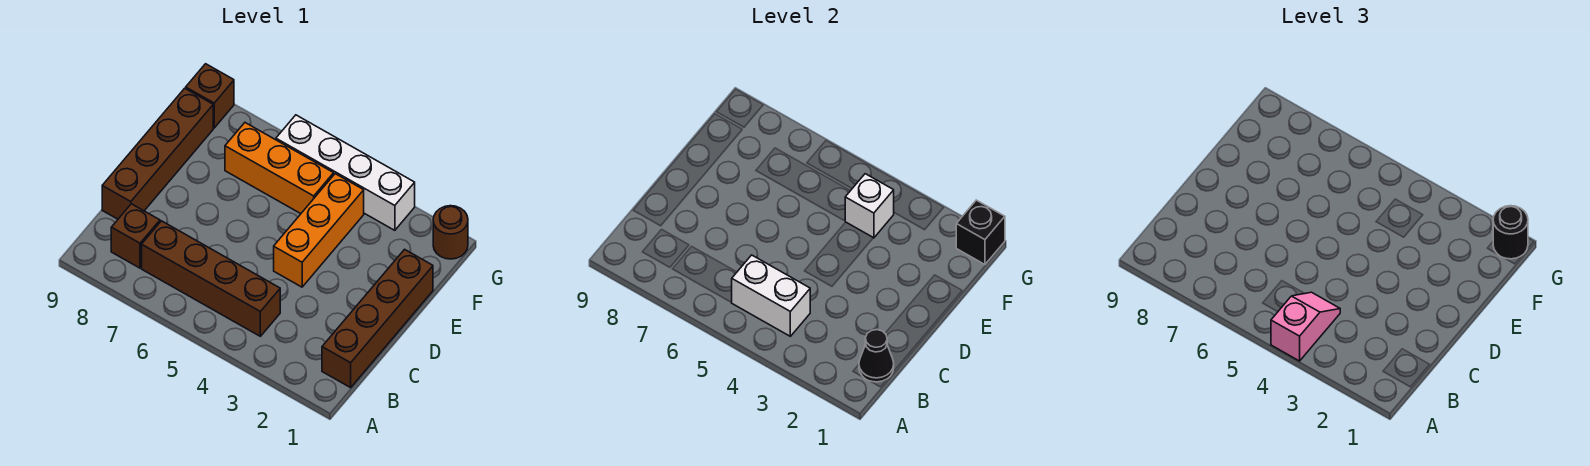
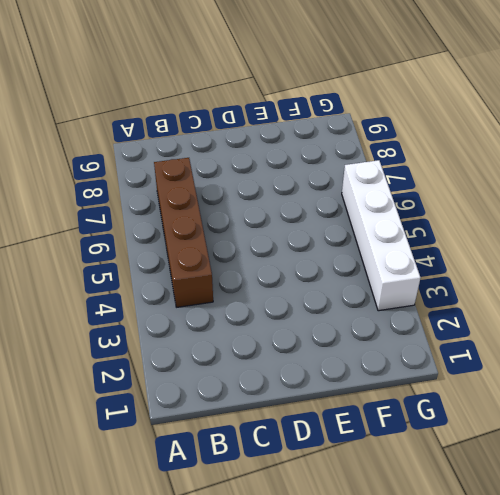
none -> brown 1x4 brick [322,249,433,388]
none -> brown 1x1 brick [111,204,160,268]
none -> brown 1x4 brick [102,88,213,219]

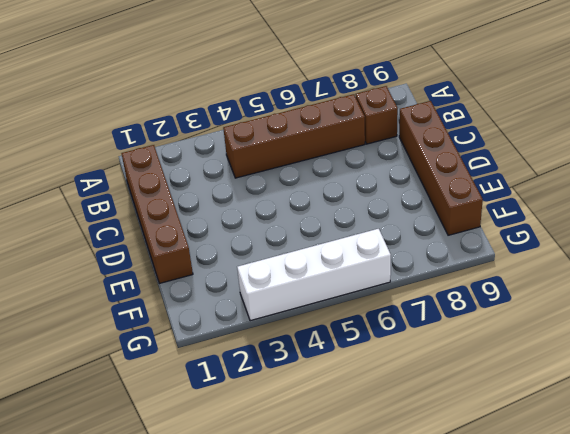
none -> orange 1x3 brick [274,174,364,287]
none -> orange 1x3 brick [225,123,334,214]
none -> brown 1x1 round brick [433,206,468,259]

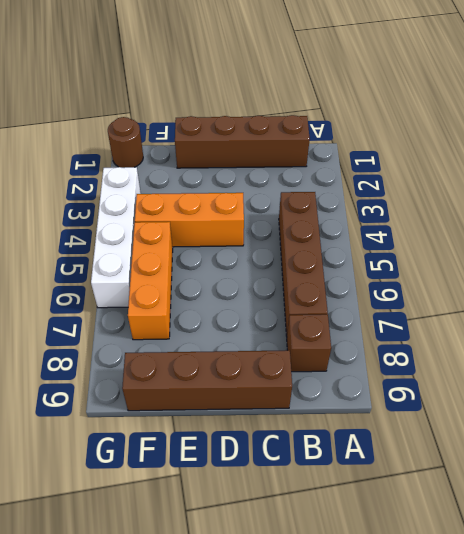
none -> brown 1x1 brick [186,64,234,128]
none -> black 1x1 cone [859,330,894,382]
none -> white 1x2 brick [731,255,810,336]

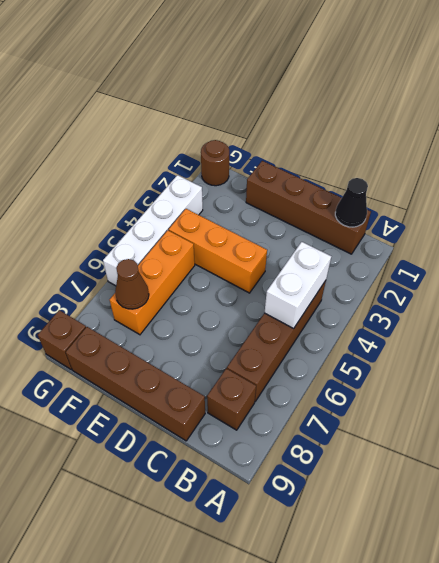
brown 1x1 cone [115,259,149,309] -> none
none -> white 1x1 brick [845,174,894,238]
none -> black 1x1 brick [956,200,1005,264]
none -> pink 1x2 slope [1271,292,1340,361]

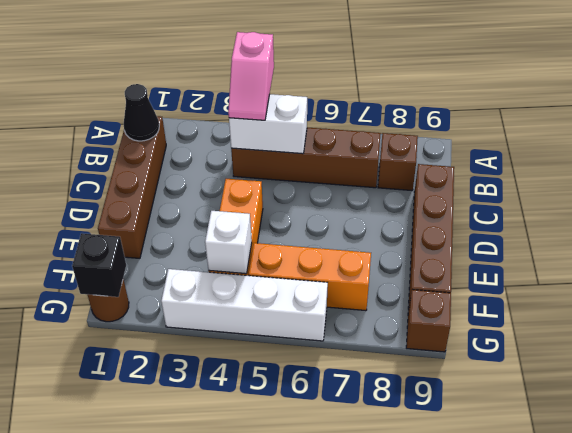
none -> black 1x1 round brick [1493,206,1528,259]

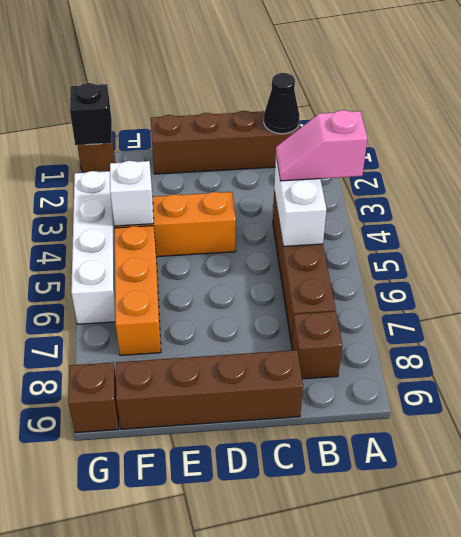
none -> black 1x1 round brick [1493,206,1528,259]

